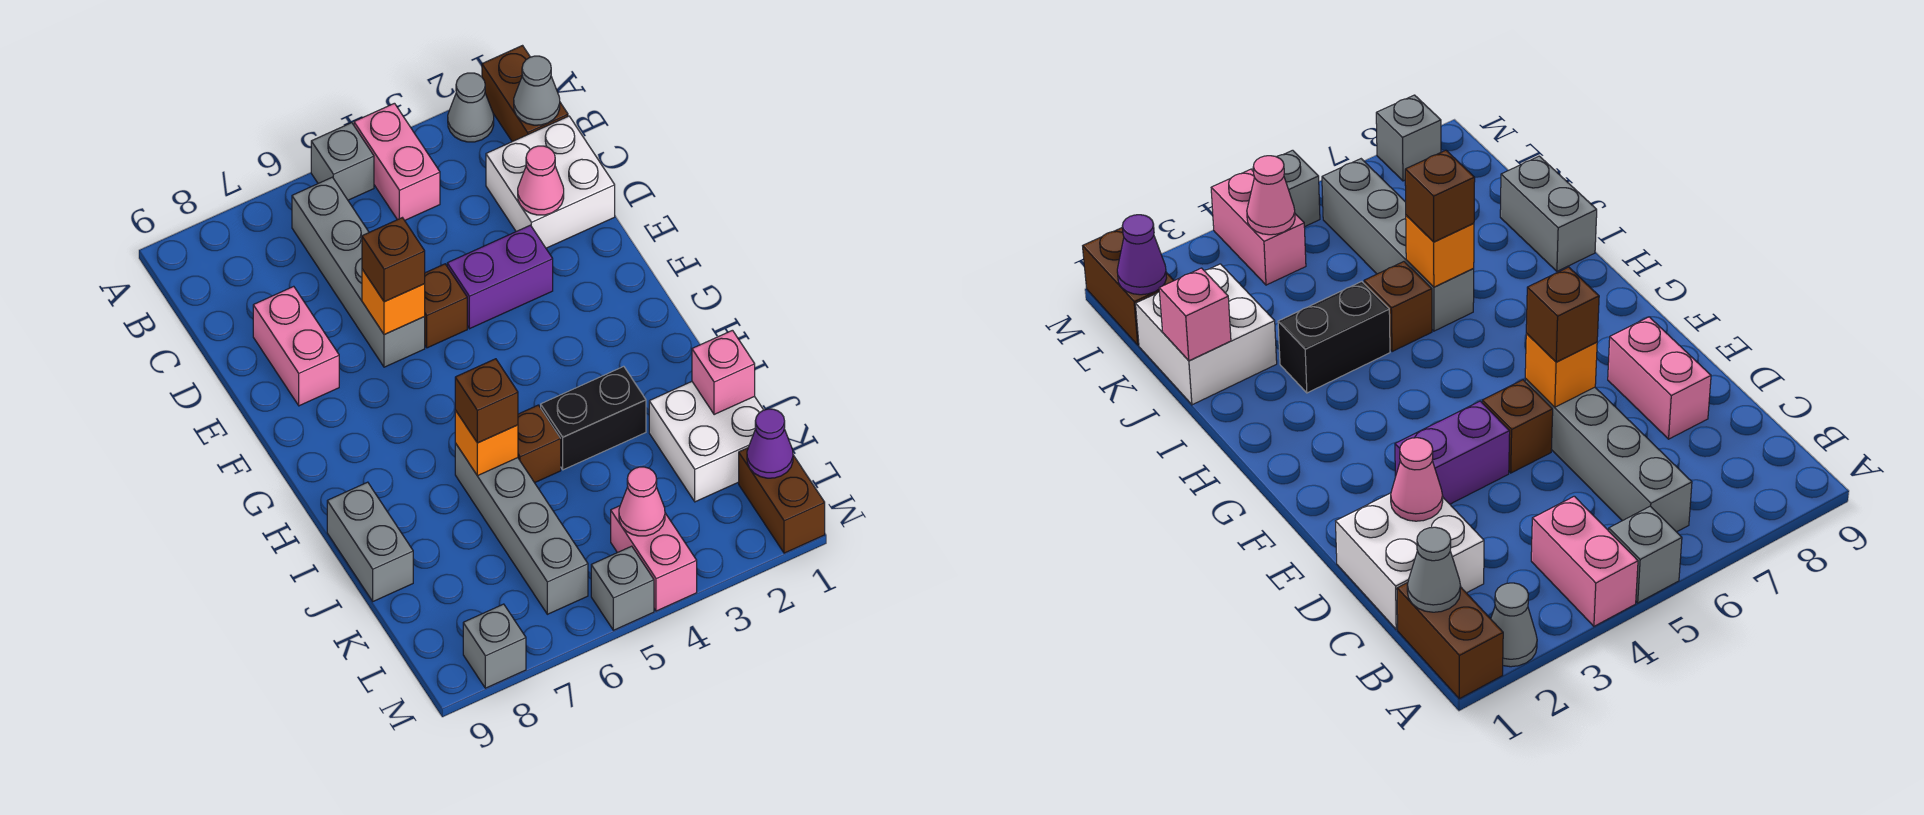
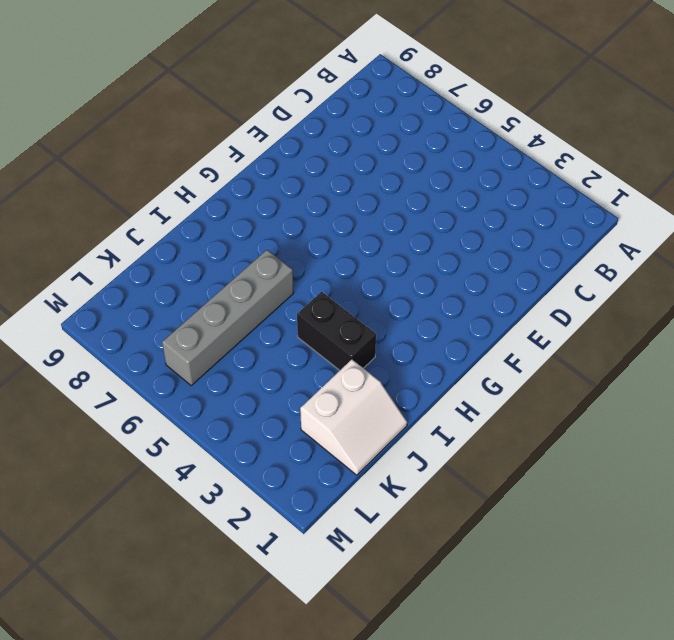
white 2x2 slope [300,360,407,475] -> white 2x2 brick [649,382,763,502]
none -> brown 1x2 brick [482,46,568,142]
none -> grey 1x1 cone [448,73,494,142]
none -> pink 1x2 brick [354,103,440,220]

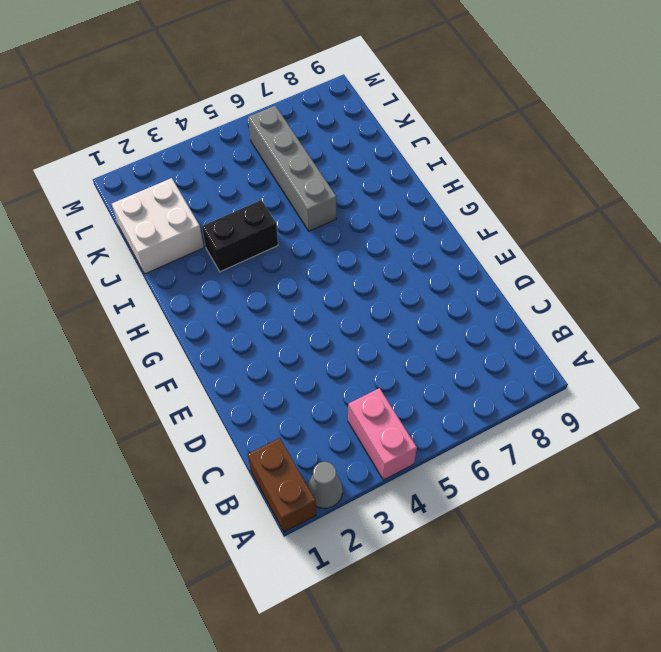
none -> grey 1x1 brick [311,123,374,200]
none -> grey 1x4 brick [292,177,425,367]
none -> white 2x2 brick [486,116,615,248]

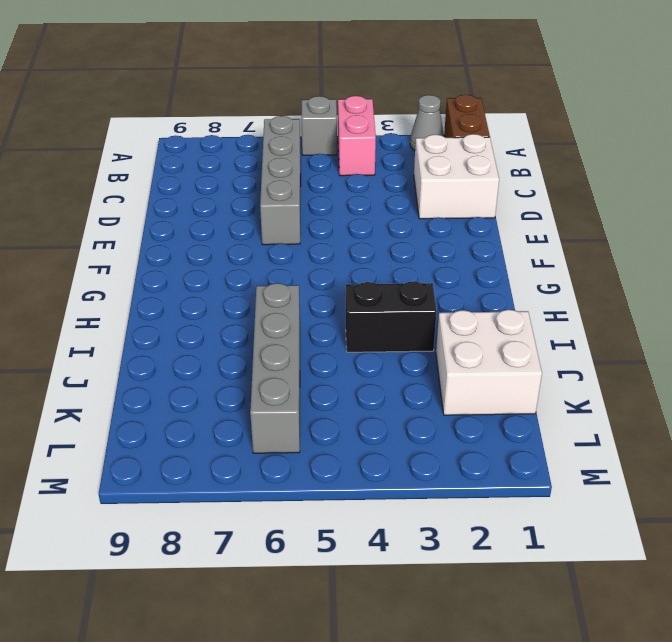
none -> pink 1x2 brick [253,286,339,406]
none -> purple 1x2 brick [447,225,553,329]
none -> brown 1x1 brick [424,264,467,348]

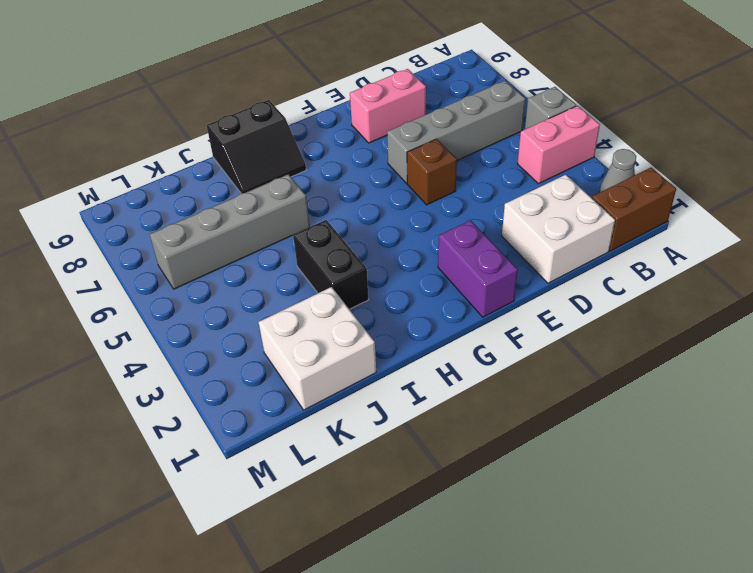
purple 1x2 brick [438,220,518,317] -> purple 1x2 brick moved to [447,225,553,329]
black 2x2 slope [207,100,306,194] -> grey 1x2 brick [327,482,413,601]
none -> brown 1x1 brick [518,405,561,483]
none -> brown 1x2 brick [739,448,825,553]
none -> pink 1x2 brick [611,506,697,611]

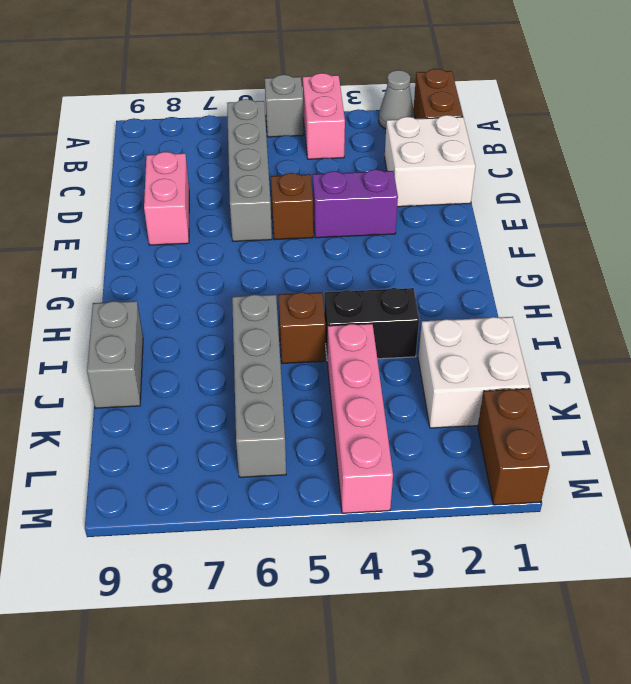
pink 1x4 brick [327,324,393,513] -> pink 1x2 brick [611,506,697,611]
none -> grey 1x1 brick [591,546,654,630]
none -> grey 1x1 brick [463,604,526,688]
none -> grey 1x1 cone [514,56,560,125]

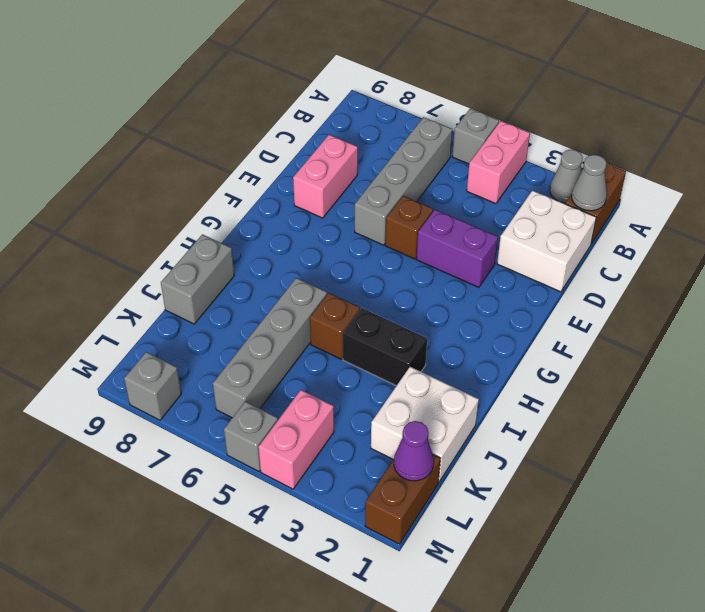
none -> pink 1x1 cone [518,146,564,215]
none -> orange 1x1 brick [362,269,425,335]
none -> orange 1x1 brick [455,410,518,476]

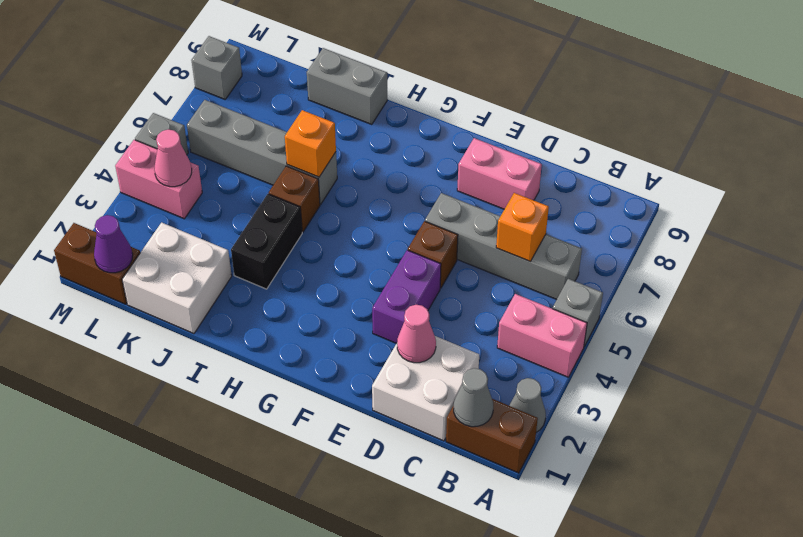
orange 1x1 brick [496,193,549,261] -> orange 1x1 brick moved to [362,269,425,335]
none -> pink 1x1 brick [692,330,755,415]
none -> brown 1x1 brick [362,218,425,302]
none -> brown 1x1 brick [455,359,518,443]

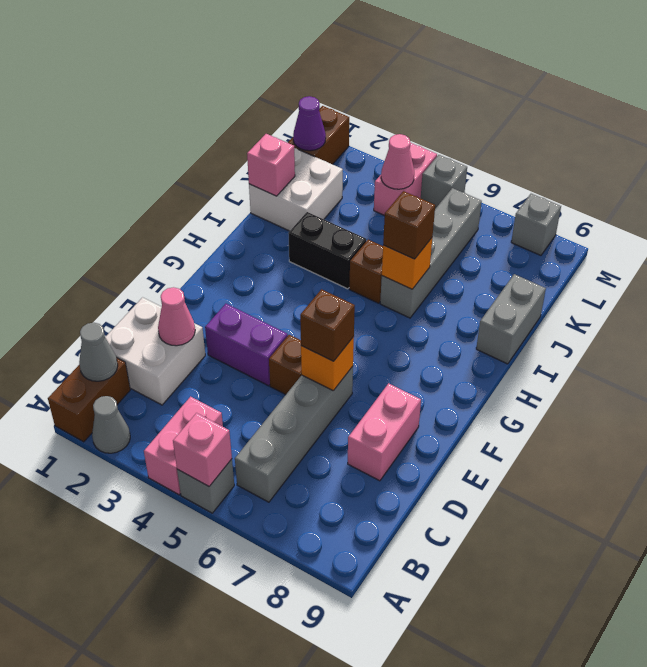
pink 1x1 brick [173,413,232,486] -> none

